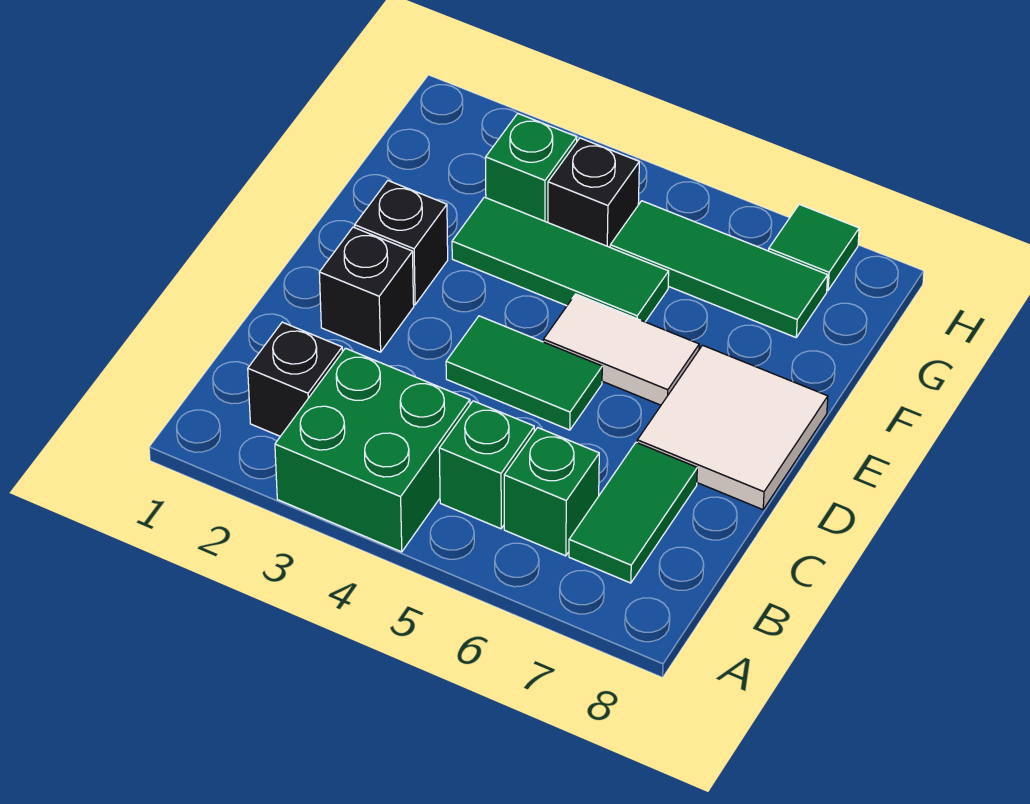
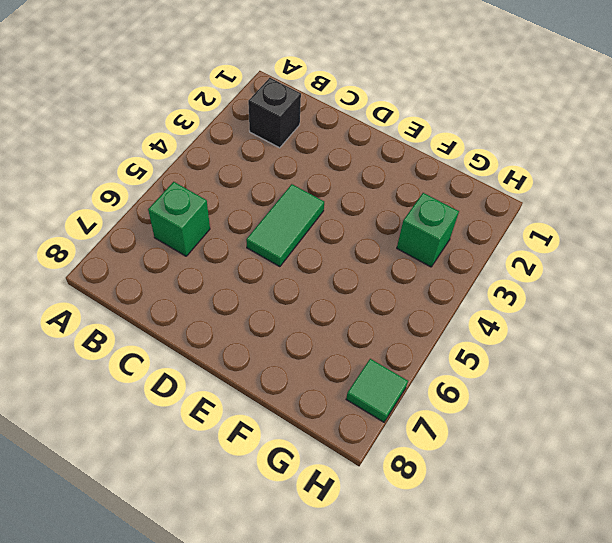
none -> green 2x2 brick [275,348,470,552]
none -> green 1x1 brick [439,401,534,529]
none -> green 1x2 tile [569,442,697,583]

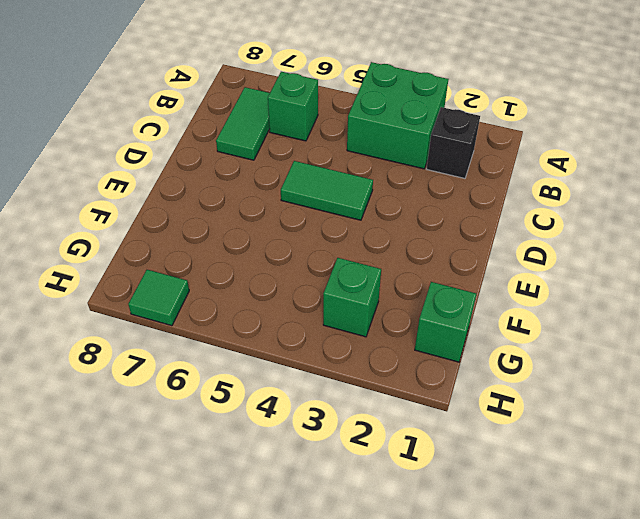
green 1x1 brick [415,282,476,362] -> green 1x1 brick moved to [439,401,534,529]
none -> black 1x1 brick [319,227,414,352]
none -> white 2x2 tile [637,345,828,510]
none -> black 1x1 brick [355,181,448,305]

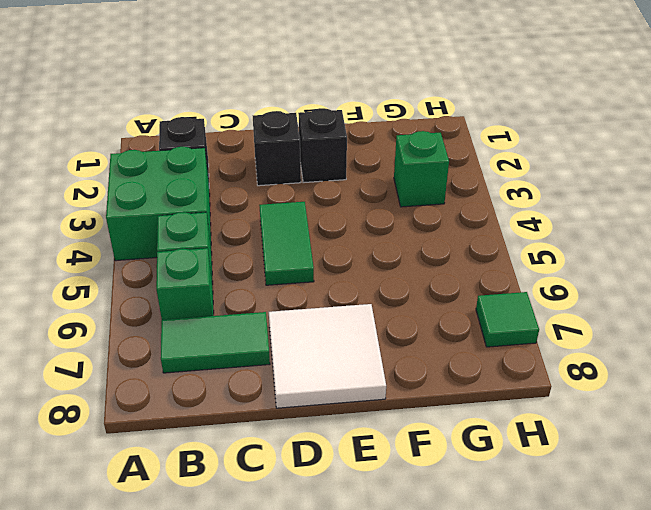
none -> white 1x2 tile [543,294,699,405]
none -> green 1x3 tile [452,197,669,322]
none -> black 1x1 brick [548,138,639,247]

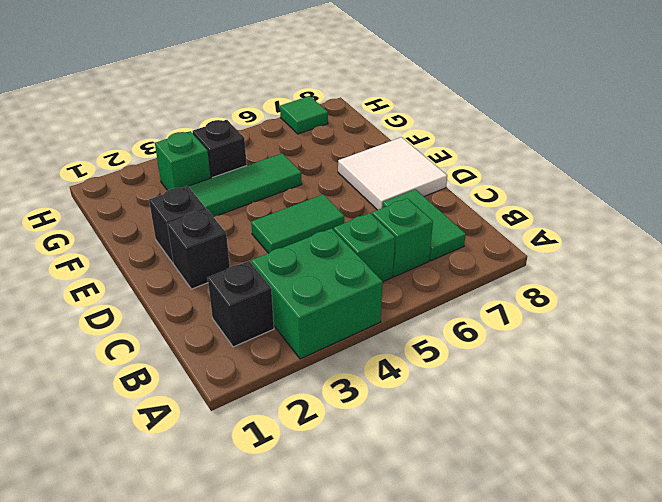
none -> white 1x2 tile [543,294,699,405]
none -> green 1x3 tile [610,201,828,337]

